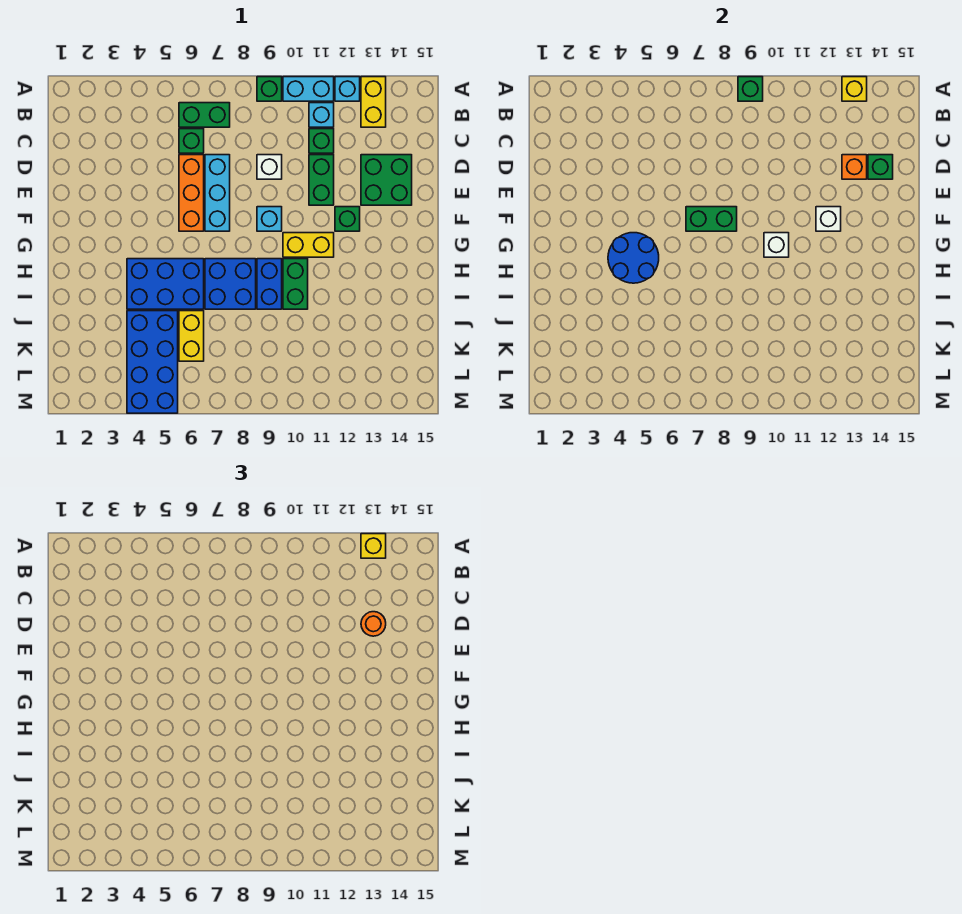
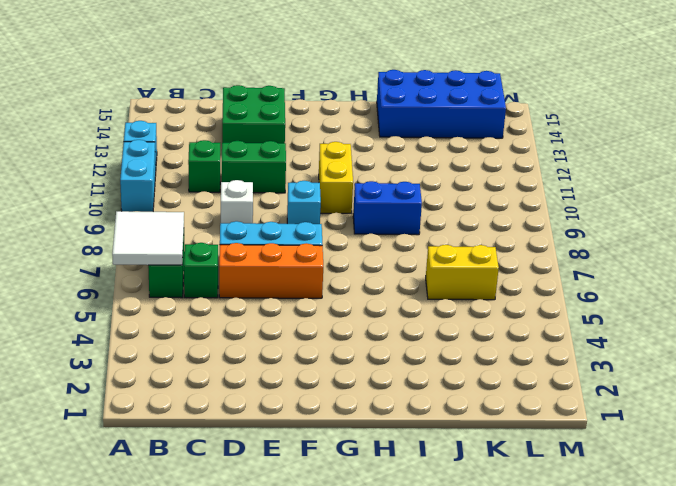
white 2x2 tile [112,211,184,265] -> none
blue 2x4 brick [377,70,506,138] -> blue 2x4 brick moved to [127,311,178,413]
none -> green 1x1 brick [257,77,282,101]
none -> yellow 1x2 brick [361,77,386,127]
none -> cyan 1x1 brick [309,103,334,127]
none -> green 1x1 brick [335,207,360,231]

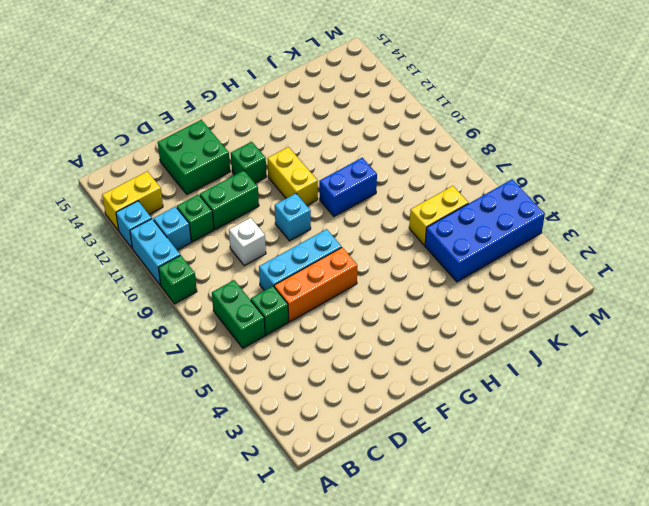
none -> blue 2x3 brick [127,259,204,309]
none -> blue 2x2 brick [205,259,256,309]
none -> green 1x2 brick [283,259,308,309]
none -> green 1x1 brick [738,77,763,101]

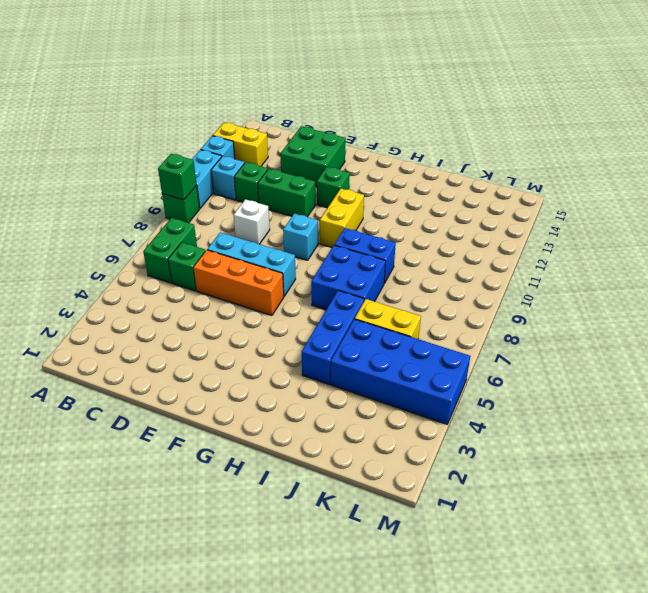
blue 1x3 brick [302,290,364,384] -> blue 2x3 brick [127,259,204,309]
none -> green 1x2 brick [283,259,308,309]
none -> yellow 1x1 brick [842,77,867,101]
none -> orange 1x1 brick [842,155,867,179]
none -> green 1x1 brick [868,155,893,179]

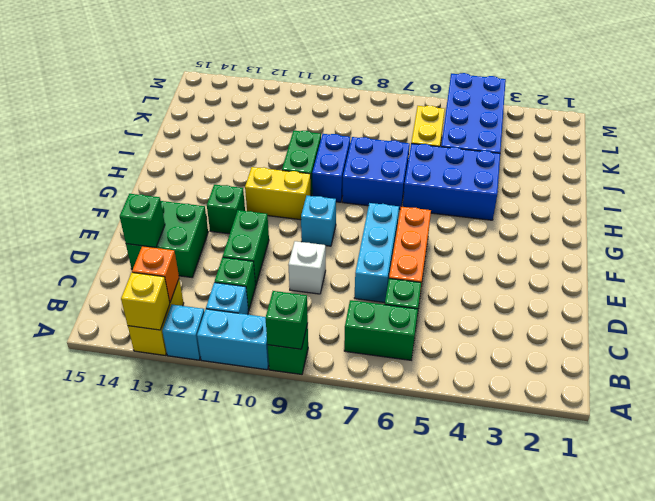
orange 1x1 brick [132,246,179,302] -> orange 1x1 brick moved to [842,155,867,179]
none -> green 1x2 brick [686,207,737,231]
none -> white 1x1 brick [816,207,841,231]
none -> blue 2x2 round brick [608,233,659,283]
none -> white 1x1 brick [764,233,789,257]

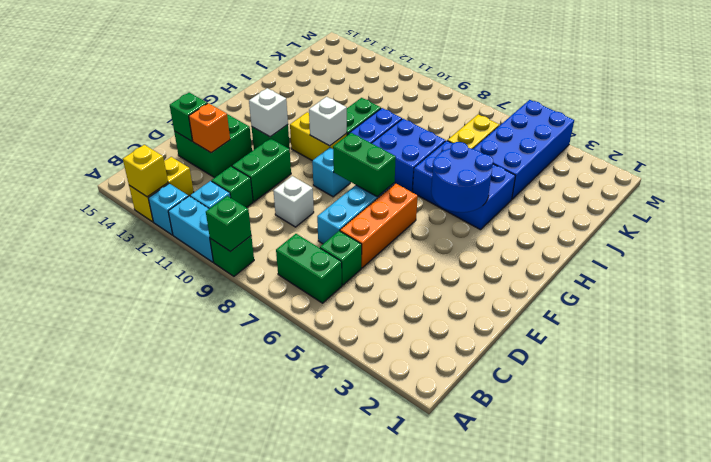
none -> yellow 1x1 brick [361,534,386,558]
none -> orange 1x1 round brick [361,612,386,636]

